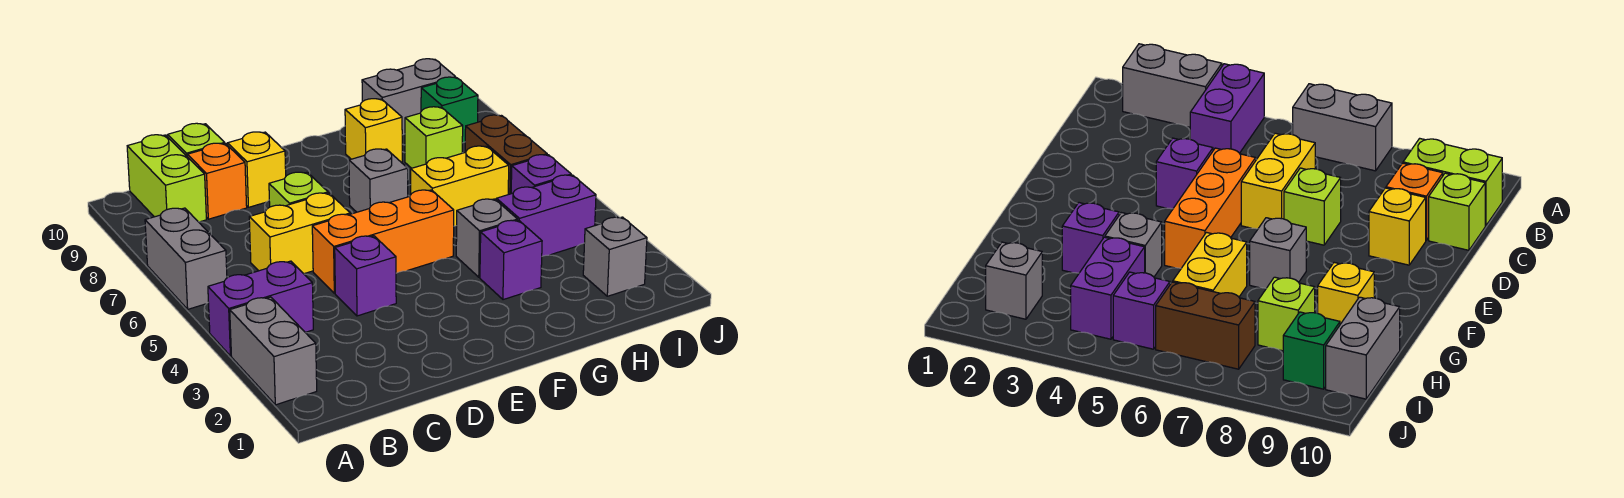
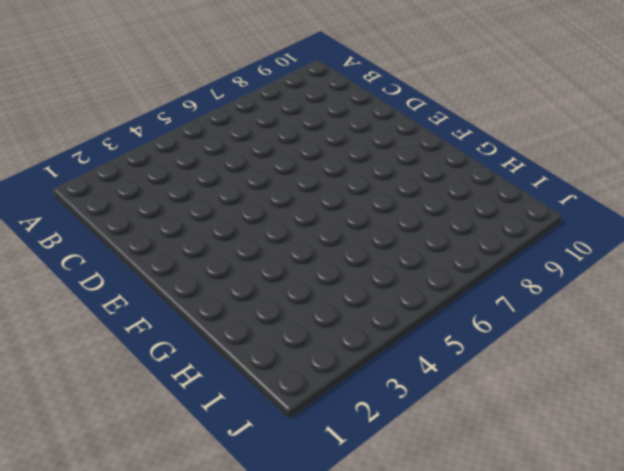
none -> grey 1x2 brick [230,297,317,405]
none -> purple 1x2 brick [208,261,313,356]
none -> grey 1x2 brick [145,208,227,309]

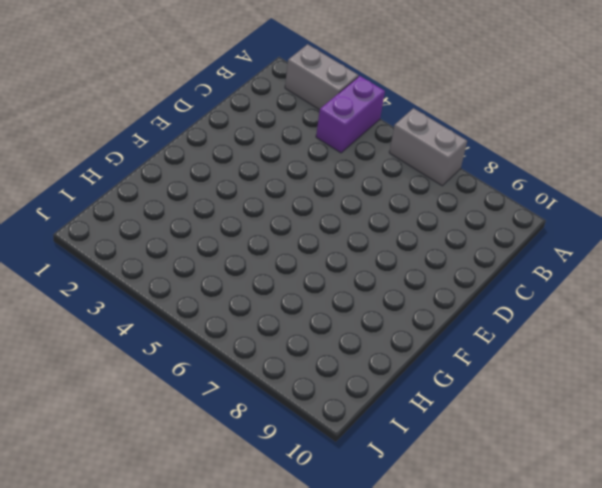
none -> lime 1x2 brick [127,135,206,222]
none -> yellow 1x2 brick [249,193,350,274]
none -> orange 1x1 brick [187,143,247,219]

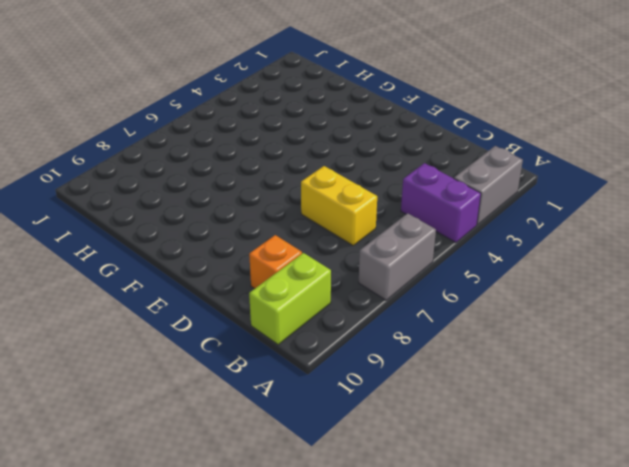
none -> lime 1x1 brick [168,123,225,156]
none -> purple 1x1 brick [335,236,396,316]
none -> orange 1x3 brick [312,190,454,293]

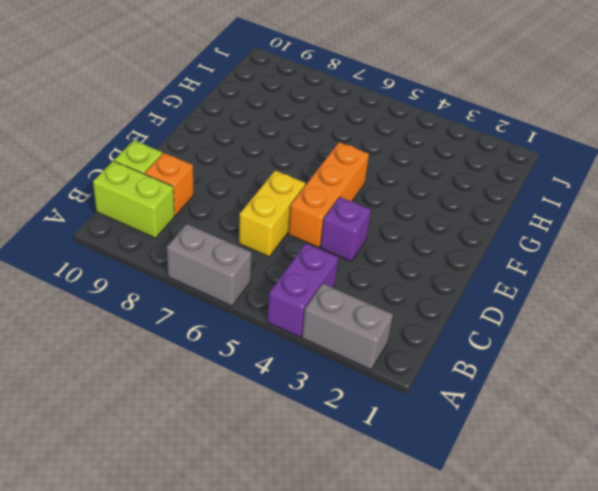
none -> lime 1x1 brick [269,172,328,207]
none -> yellow 1x1 brick [227,132,286,207]
none -> grey 1x1 brick [349,149,408,212]

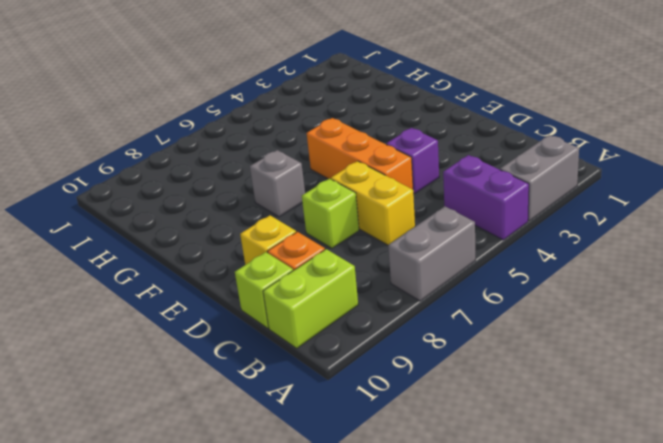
none -> purple 1x1 brick [480,220,542,300]
none -> grey 1x1 brick [456,199,518,277]
none -> yellow 1x2 brick [411,146,509,226]

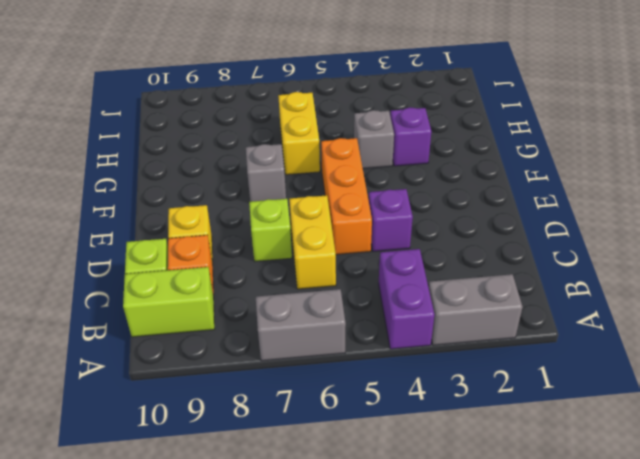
none -> yellow 1x1 brick [345,99,402,162]
none -> purple 1x2 brick [496,175,596,256]
none -> lime 1x1 brick [405,107,463,168]

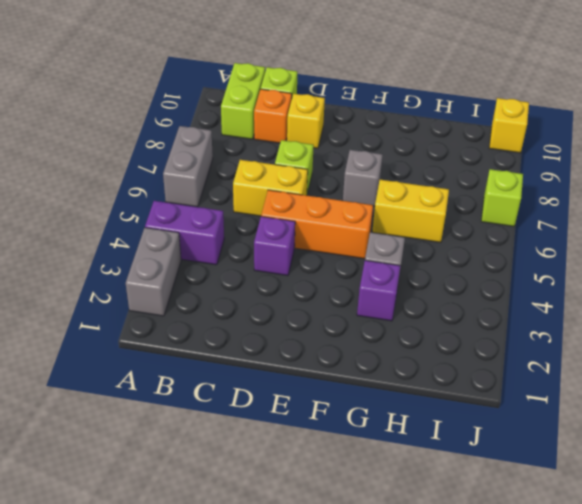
lime 1x1 brick [481,169,523,226] -> lime 1x1 brick moved to [405,107,463,168]
yellow 1x1 brick [489,98,529,153] -> yellow 1x1 brick moved to [345,99,402,162]
none -> purple 1x2 brick [496,175,596,256]
none -> grey 1x2 brick [362,59,456,135]
none -> grey 1x1 brick [583,217,647,296]

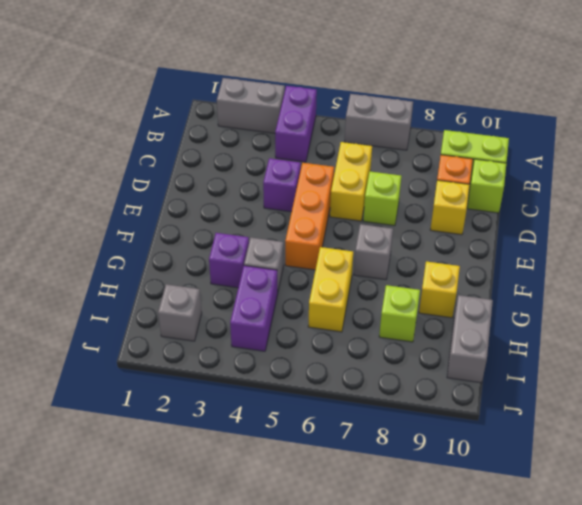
none -> purple 1x1 brick [511,155,571,194]
none -> brown 1x2 brick [465,115,547,194]
none -> green 1x1 brick [421,77,478,143]

